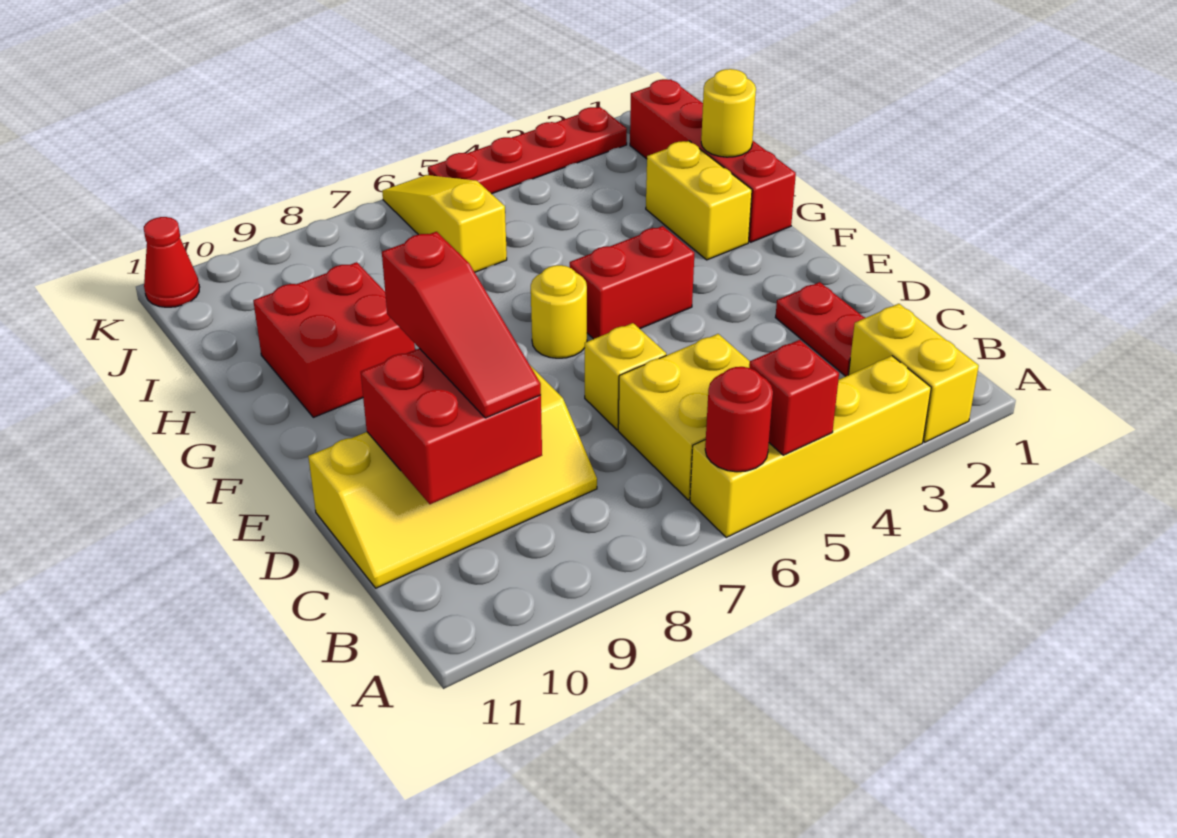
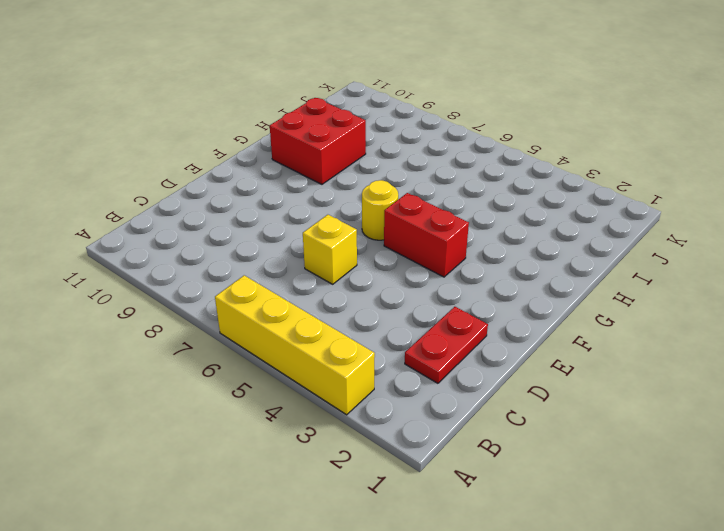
none -> yellow 1x2 brick [849,304,979,442]
none -> yellow 2x2 brick [618,334,750,500]
none -> yellow 2x4 slope [308,367,597,588]

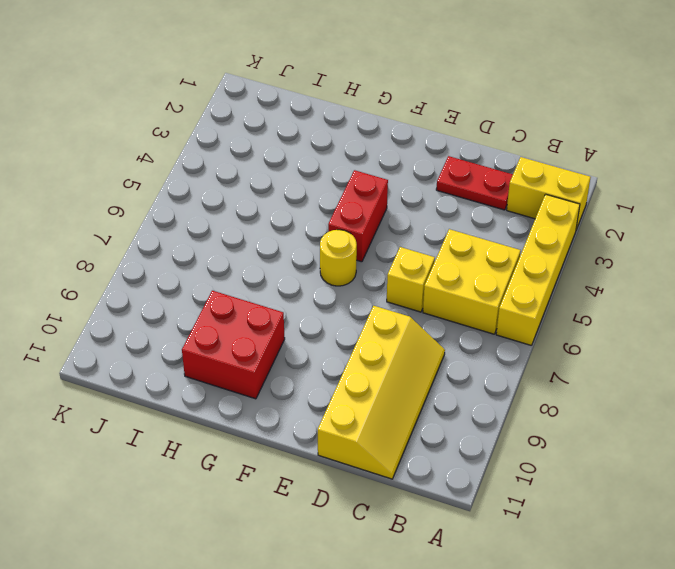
none -> red 1x4 brick [630,79,796,242]
none -> yellow 1x2 brick [646,141,752,260]
none -> yellow 1x3 slope [382,175,507,272]

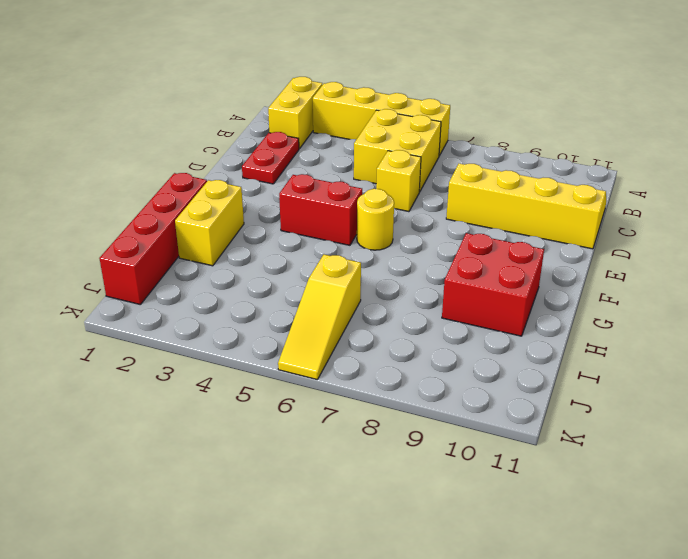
none -> red 1x4 plate [428,107,627,194]
none -> red 1x1 cone [144,217,200,307]
none -> red 1x1 brick [749,340,839,455]

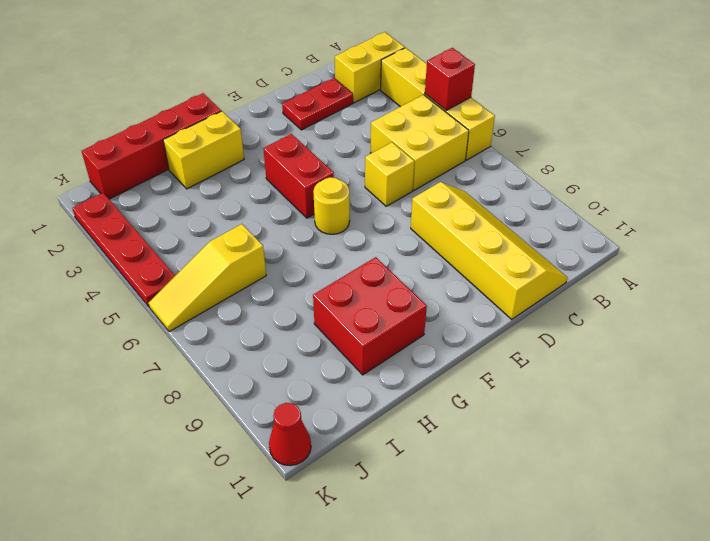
none -> red 1x1 round brick [705,367,773,472]
none -> red 2x2 brick [361,348,542,504]
none -> yellow 1x1 round brick [701,69,756,157]

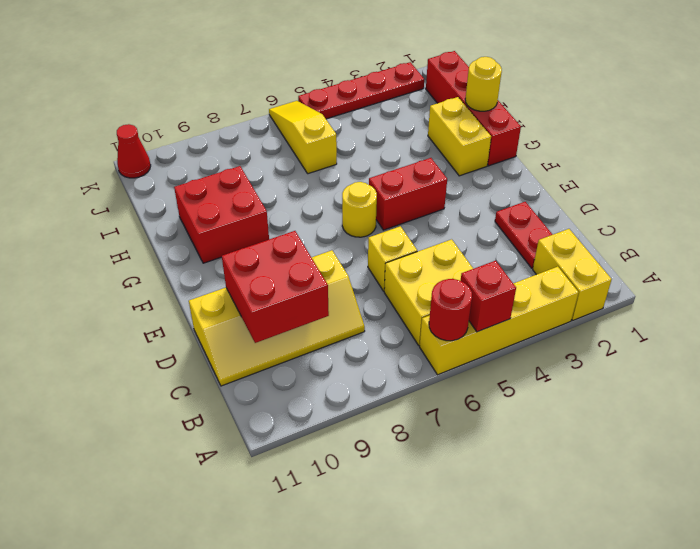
none -> red 1x3 slope [382,232,541,418]

